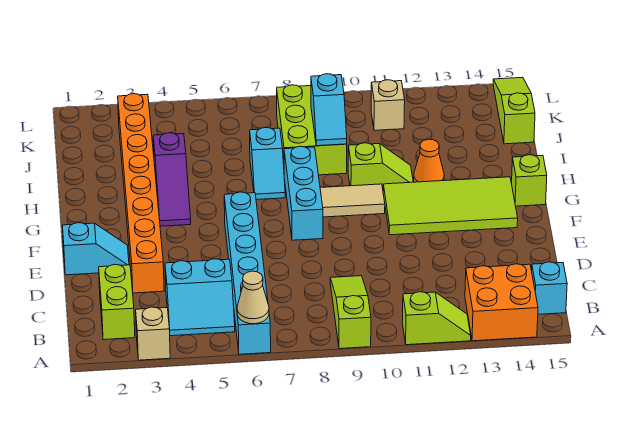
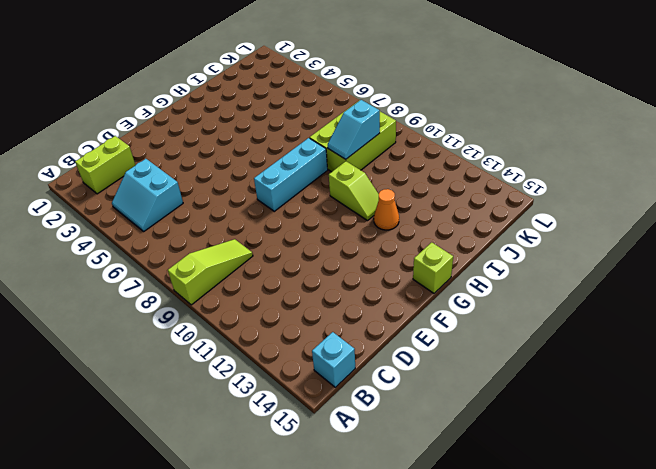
none -> tan 1x1 brick [136,307,170,360]
none -> cyan 1x6 brick [224,192,271,354]
none -> lime 1x2 slope [402,292,471,345]

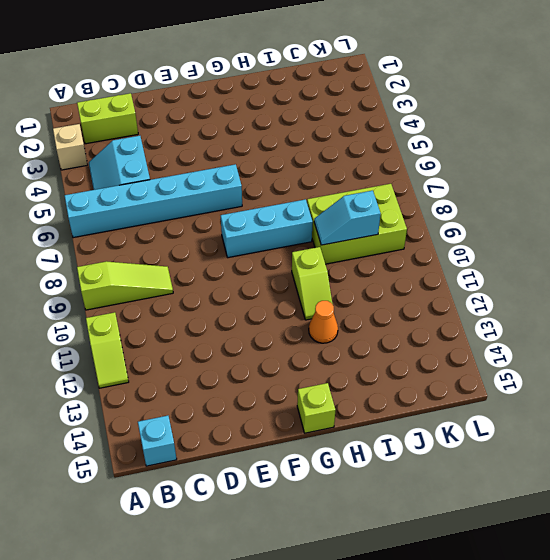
none -> orange 2x2 brick [465,264,538,341]
none -> orange 1x8 brick [118,94,164,293]
none -> cyan 1x2 slope [62,223,129,275]

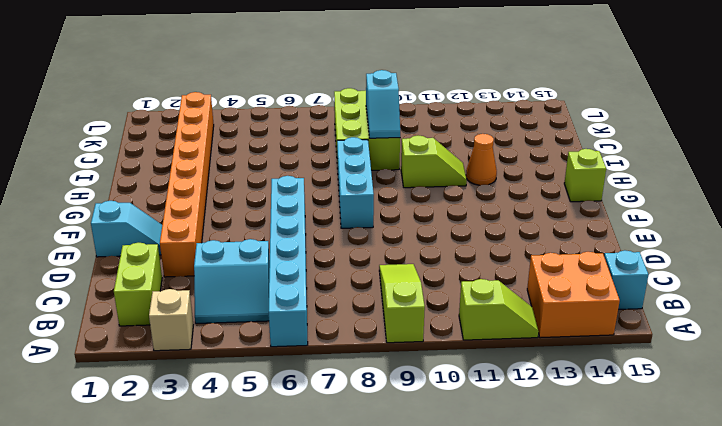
none -> lime 2x4 tile [383,177,518,235]
none -> purple 1x3 slope [153,133,191,226]
none -> tan 1x2 tile [320,184,385,217]

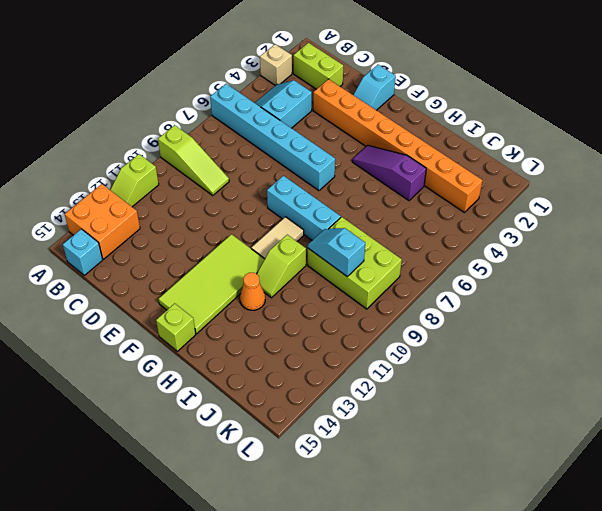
none -> cyan 1x2 slope [250,127,285,200]
none -> lime 1x3 slope [493,77,535,144]
none -> tan 1x1 brick [371,80,405,130]

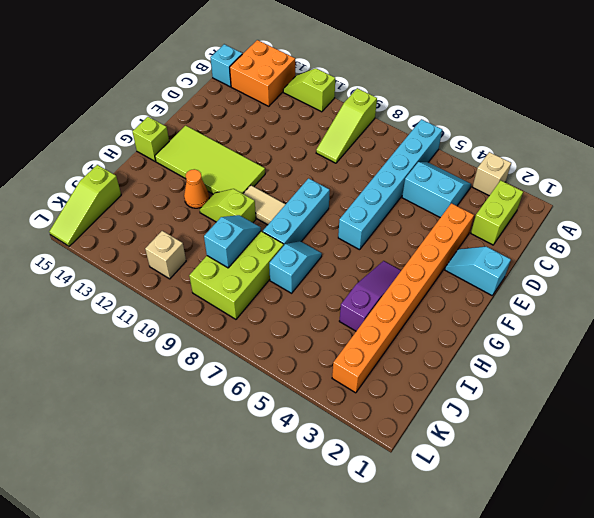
none -> tan 1x1 cone [237,271,269,324]

